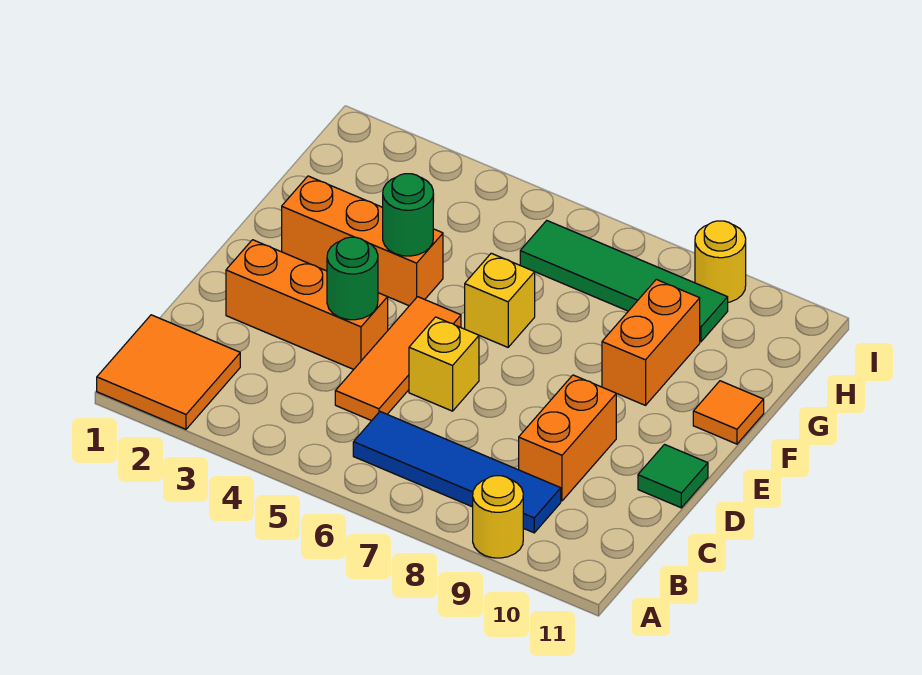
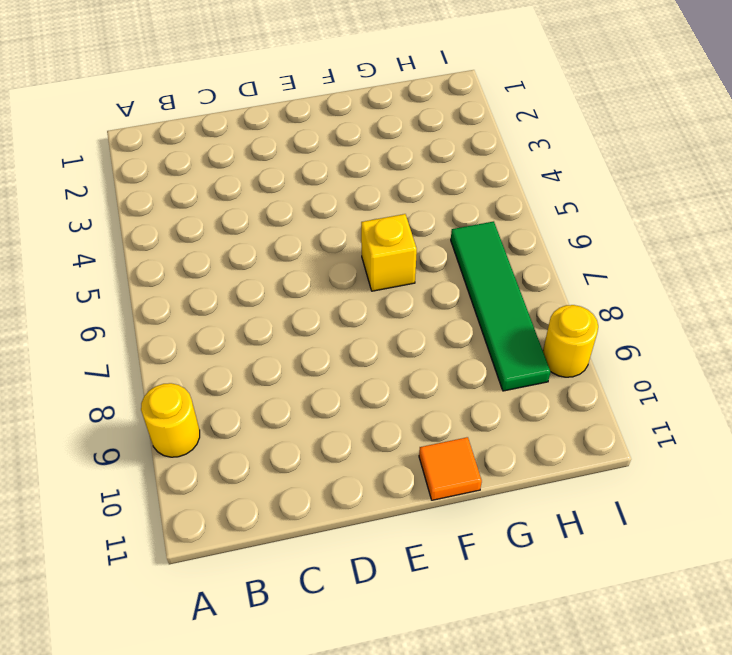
none -> orange 2x2 tile [97,315,240,429]
none -> blue 1x4 tile [353,412,561,533]
none -> orange 1x3 tile [335,297,461,421]

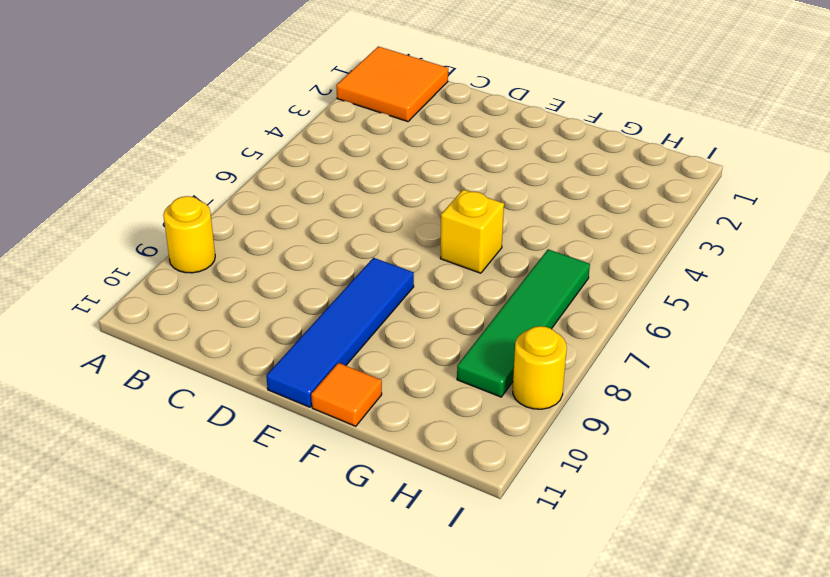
blue 1x4 tile [266,258,414,407] -> blue 1x4 tile moved to [353,412,561,533]
none -> orange 1x3 tile [335,297,461,421]
none -> orange 1x2 brick [519,375,616,501]
none -> orange 1x3 brick [226,240,388,369]

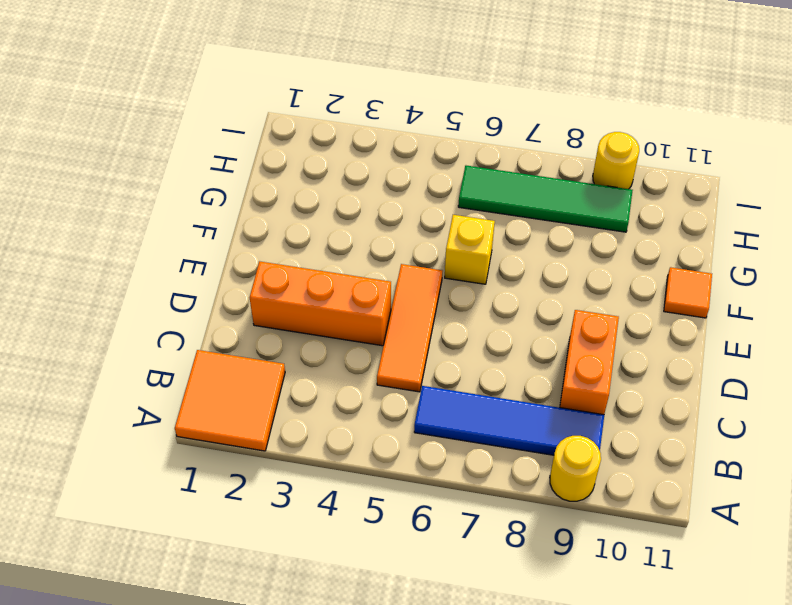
none -> yellow 1x1 brick [409,317,479,411]
none -> green 1x1 tile [638,445,708,508]
none -> orange 1x3 brick [282,176,443,306]

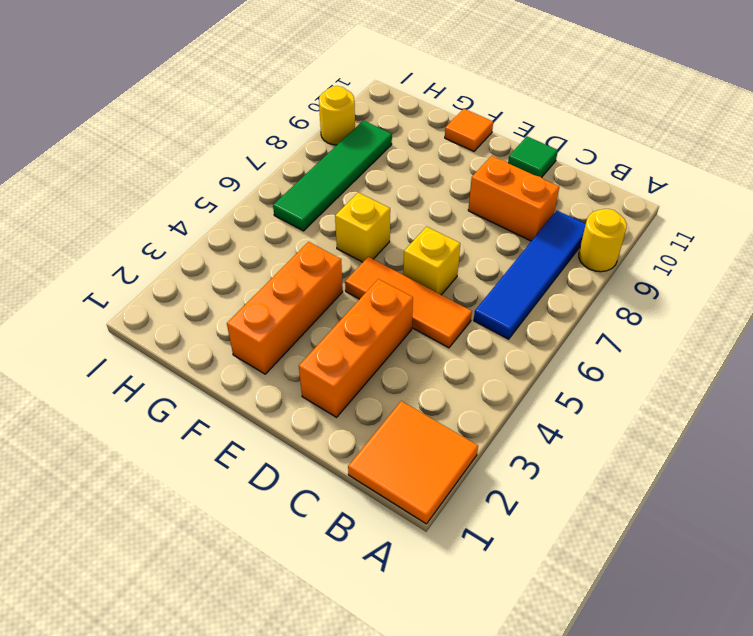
none -> orange 1x2 brick [602,280,700,405]
none -> green 1x1 round brick [327,237,378,320]
none -> green 1x1 round brick [383,174,433,256]

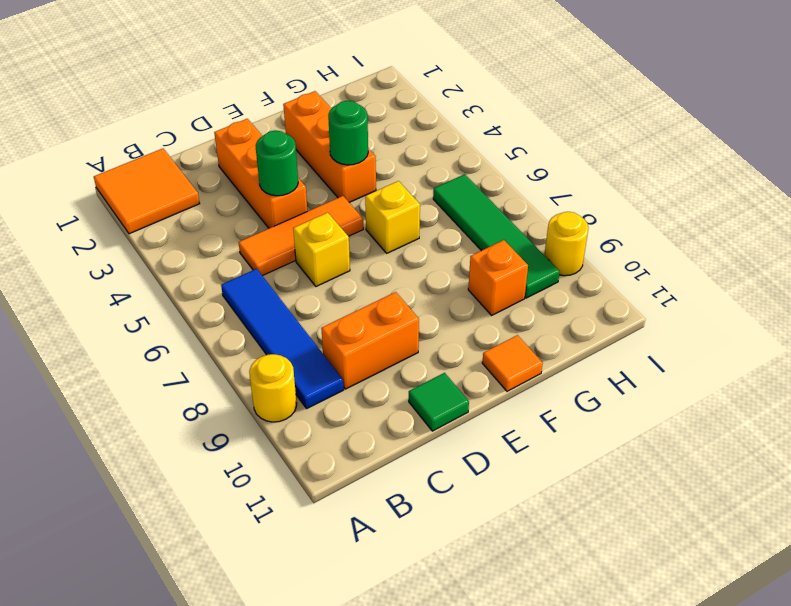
orange 1x1 brick [468,240,528,315] -> orange 1x2 brick [602,280,700,405]

